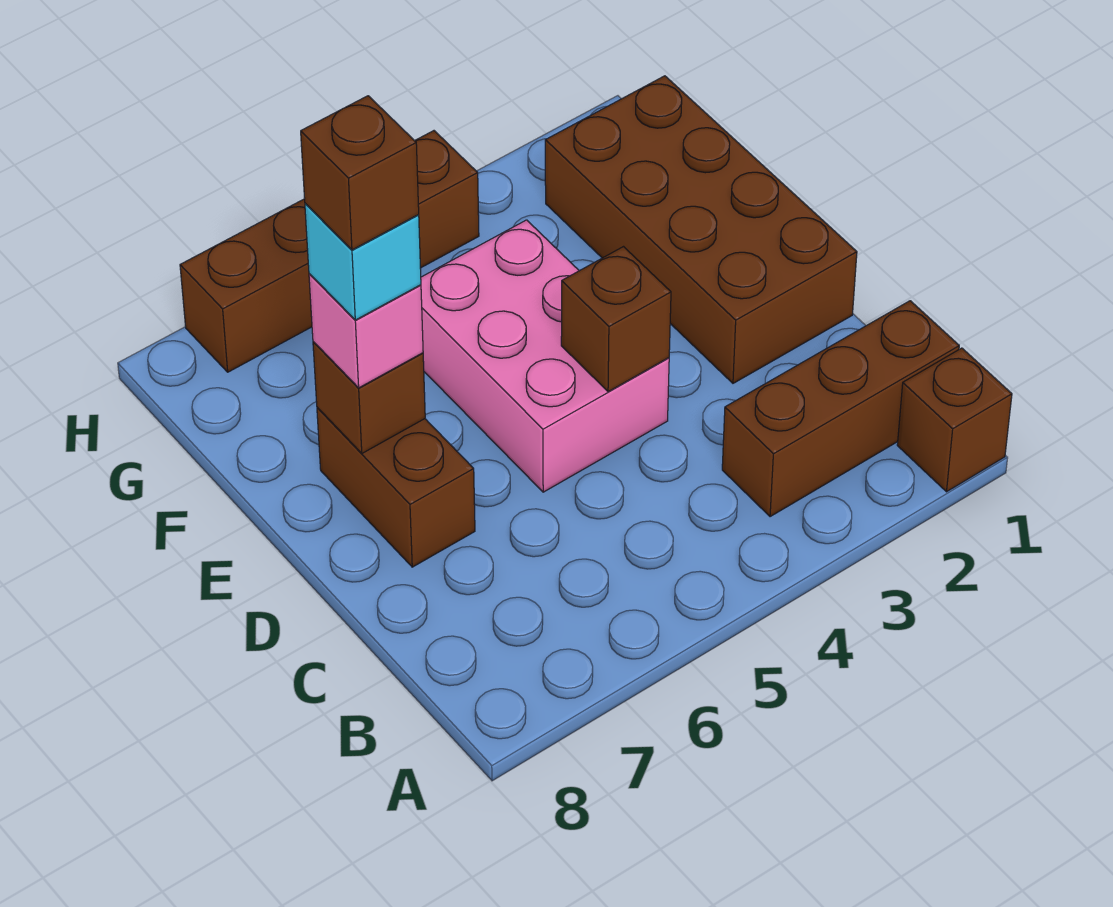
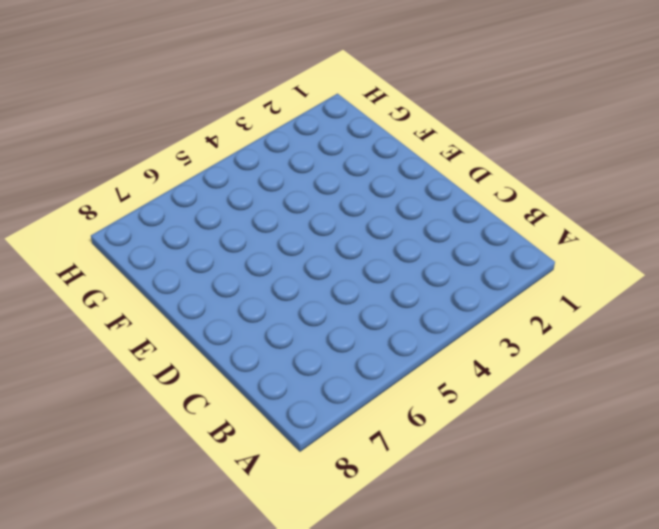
none -> brown 1x1 brick [897,348,1012,492]
none -> brown 1x3 brick [722,301,959,517]

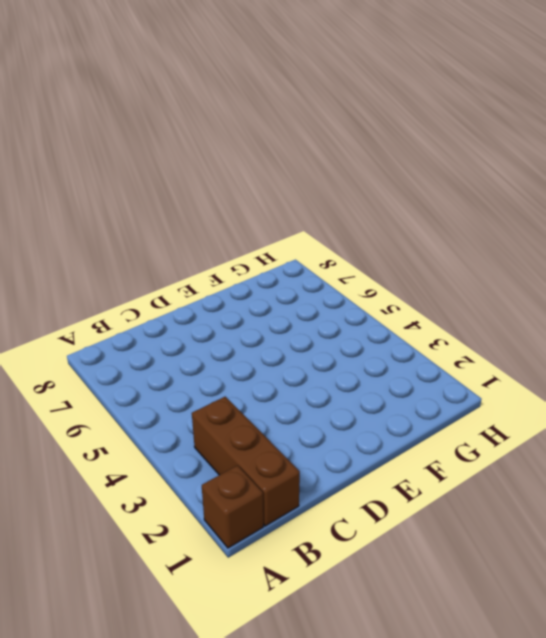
none -> brown 2x4 brick [545,76,857,383]
none -> pink 2x3 brick [421,220,669,492]

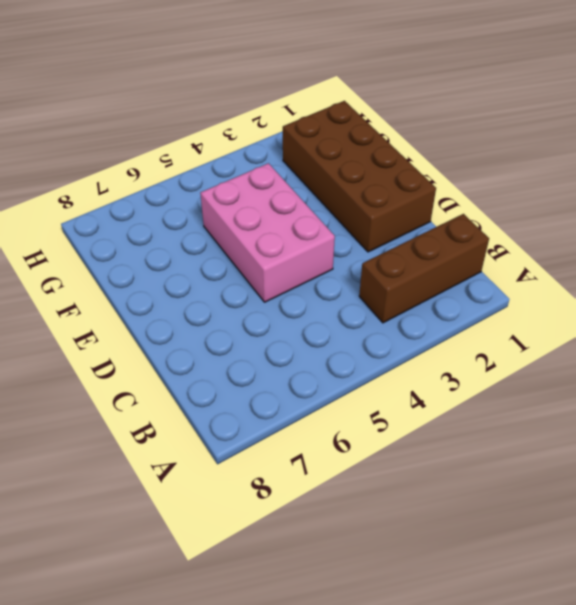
none -> brown 1x1 brick [897,348,1012,492]
none -> brown 1x2 brick [317,407,475,567]

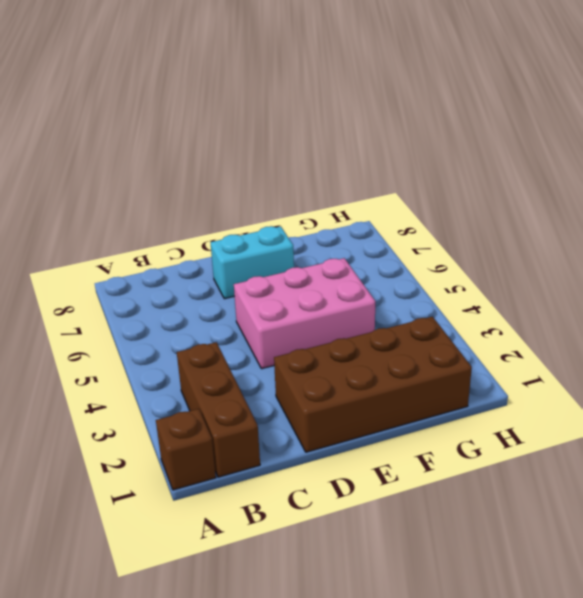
cyan 1x2 brick [211,226,294,299] -> brown 1x2 brick [317,407,475,567]
none -> brown 1x4 brick [180,131,479,372]
none -> brown 1x1 brick [561,247,671,392]

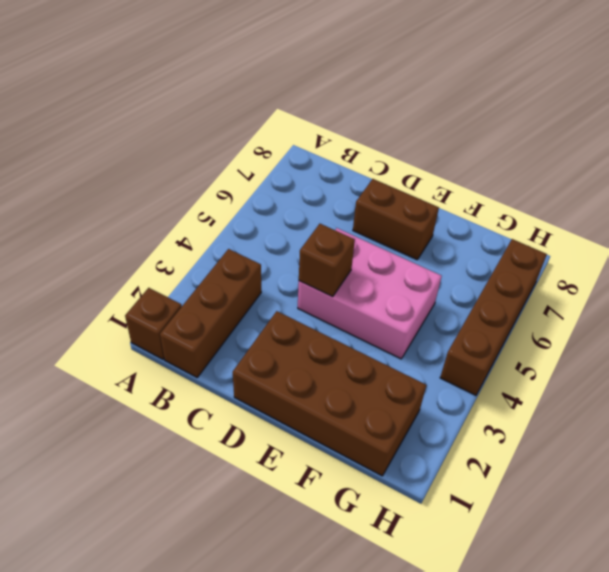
none -> brown 1x1 brick [313,342,425,453]
none -> pink 1x1 brick [309,274,423,388]

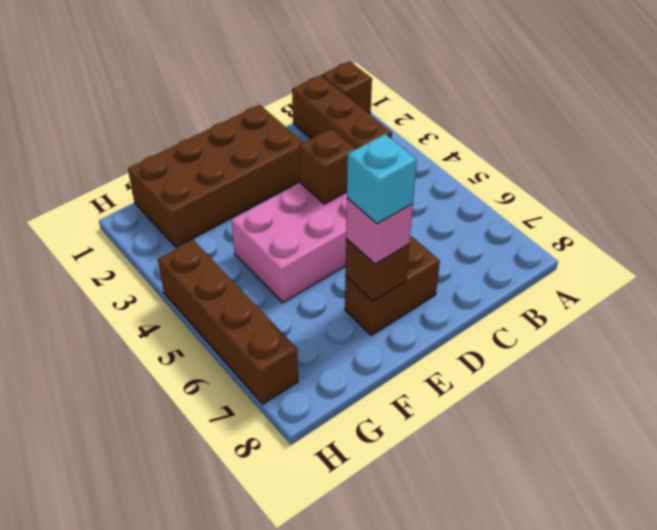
none -> brown 1x1 brick [301,96,419,250]

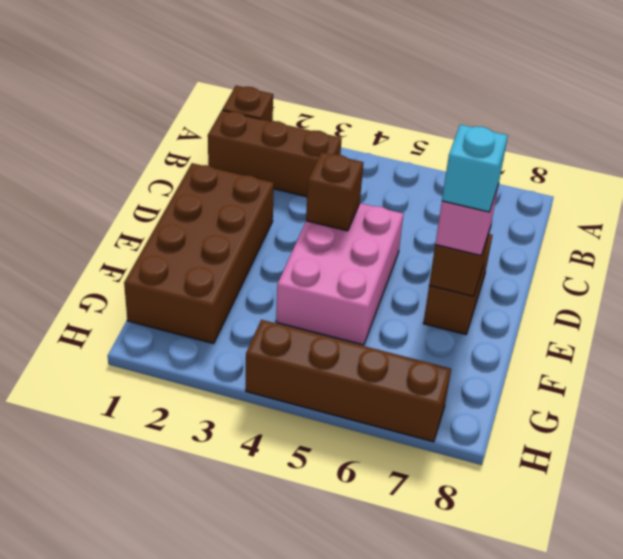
none -> brown 1x1 brick [301,96,419,250]

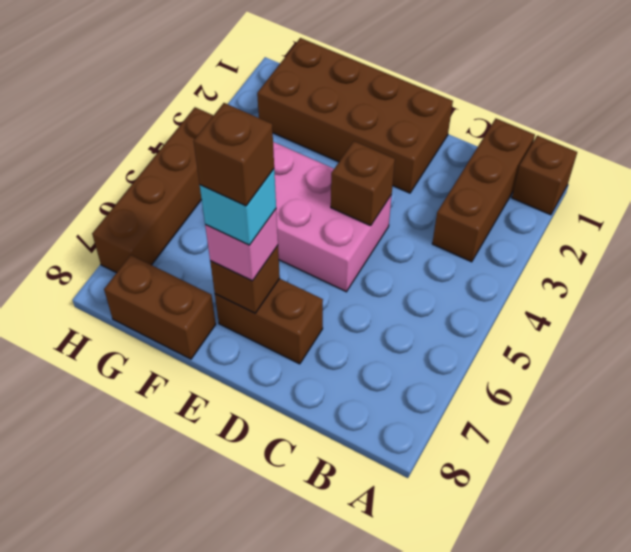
brown 1x2 brick [104,255,216,359] -> none

